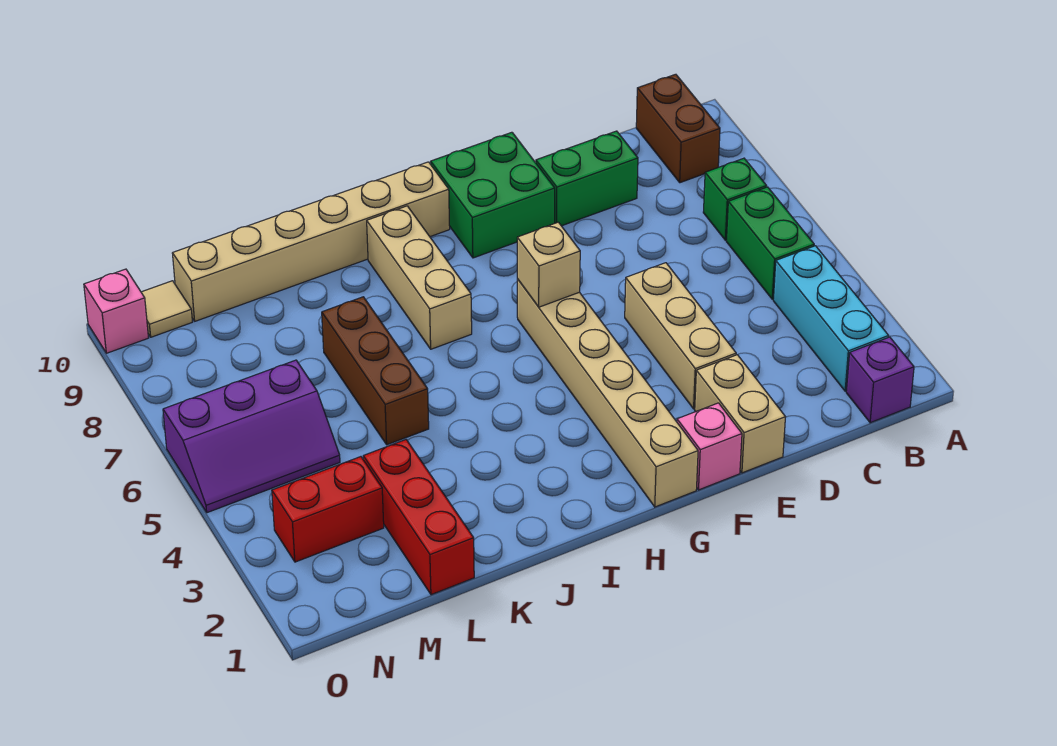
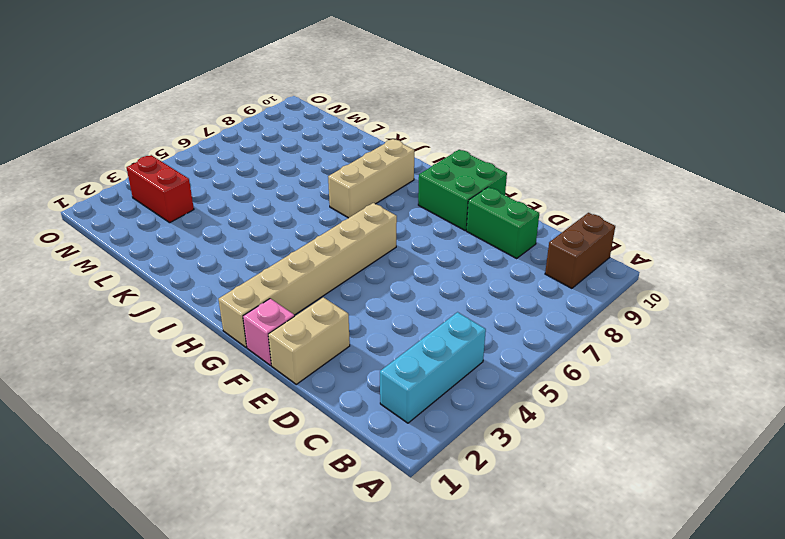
none -> purple 1x1 brick [846,337,914,423]
none -> green 1x2 brick [726,187,814,299]
none -> green 1x1 brick [703,158,766,240]

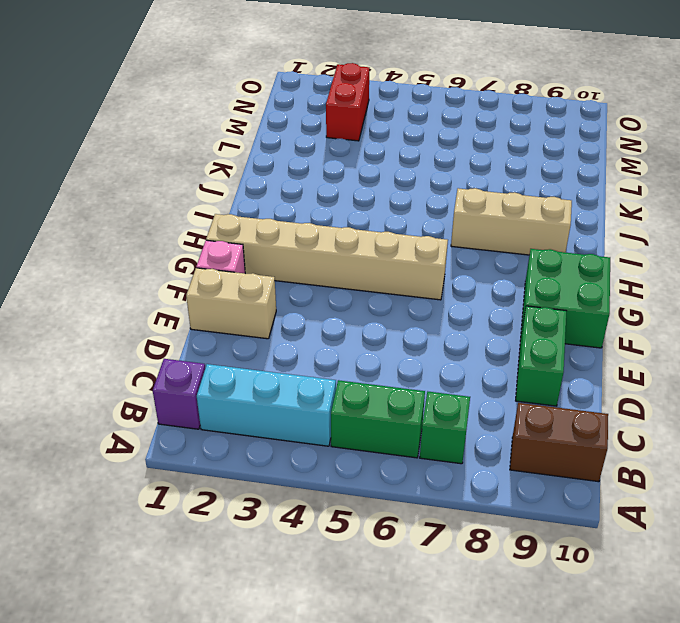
none -> tan 1x3 brick [625,263,736,409]
none -> tan 1x6 brick [172,162,450,321]
none -> brown 1x3 brick [322,297,429,445]

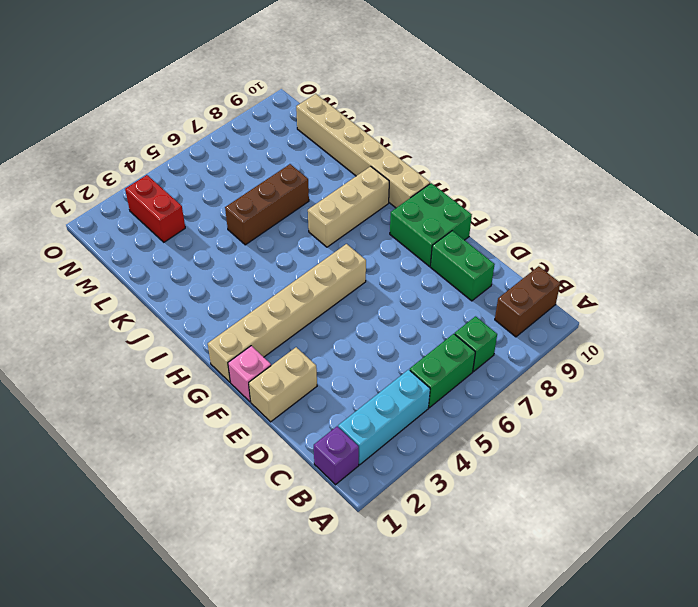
none -> tan 1x3 brick [625,263,736,409]
none -> red 1x3 brick [363,440,474,595]
none -> purple 2x3 slope [163,360,340,513]

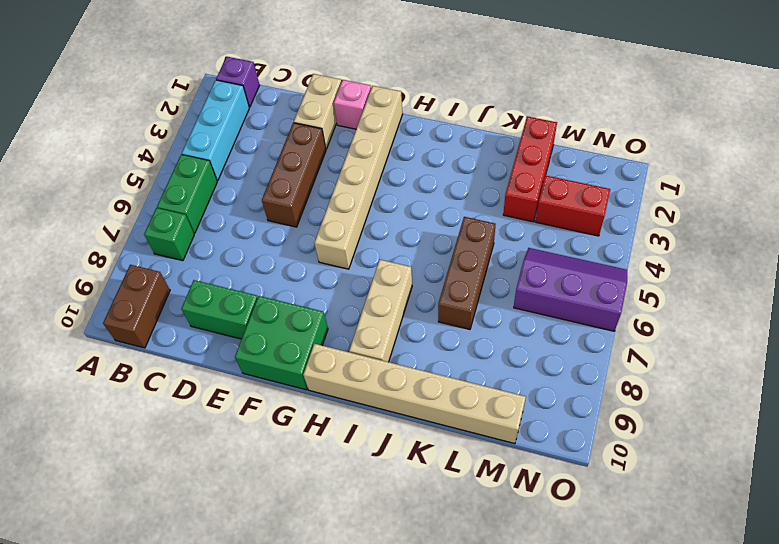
brown 1x3 brick [262,123,326,227] -> tan 1x3 brick [625,263,736,409]
none -> tan 1x1 tile [141,281,192,337]
none -> pink 1x1 brick [84,269,149,353]
none -> tan 1x1 brick [517,222,580,307]

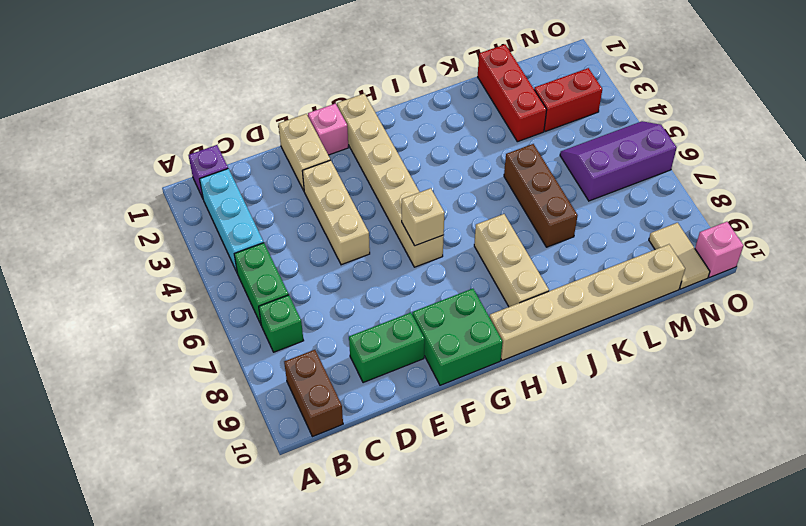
tan 1x2 tile [649,223,710,289] -> tan 1x1 tile [141,281,192,337]

